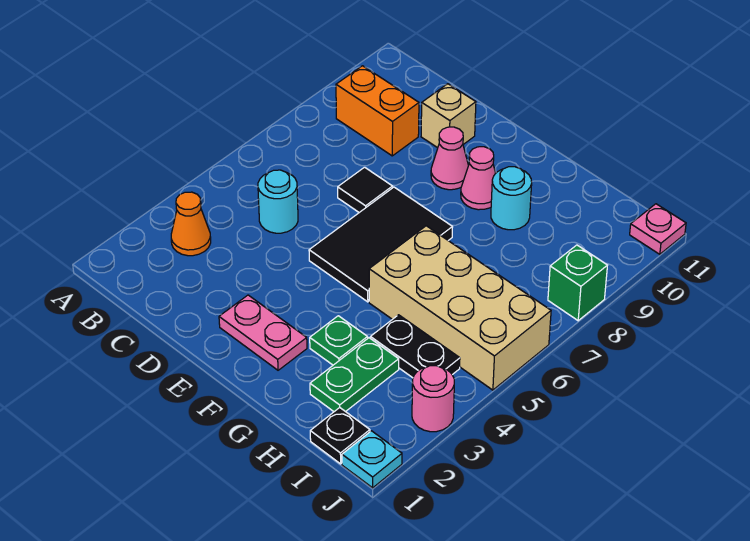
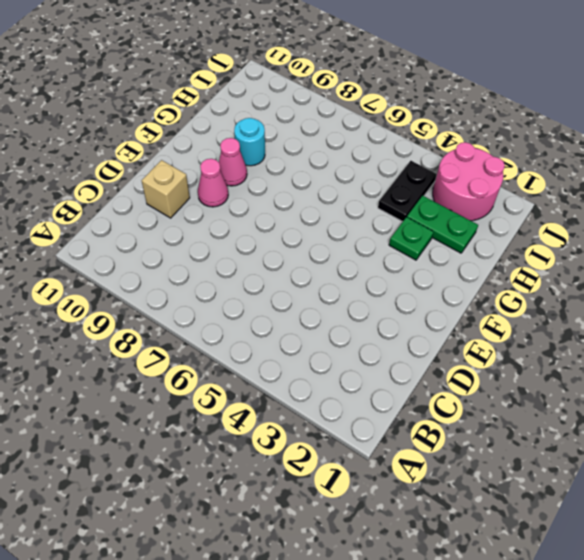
pink 2x2 round brick [433,142,505,221] -> pink 1x1 round brick [412,366,454,432]
none -> orange 1x1 cone [171,192,211,256]
none -> orange 1x2 brick [336,66,419,156]
none -> cyan 1x1 round brick [258,170,298,233]

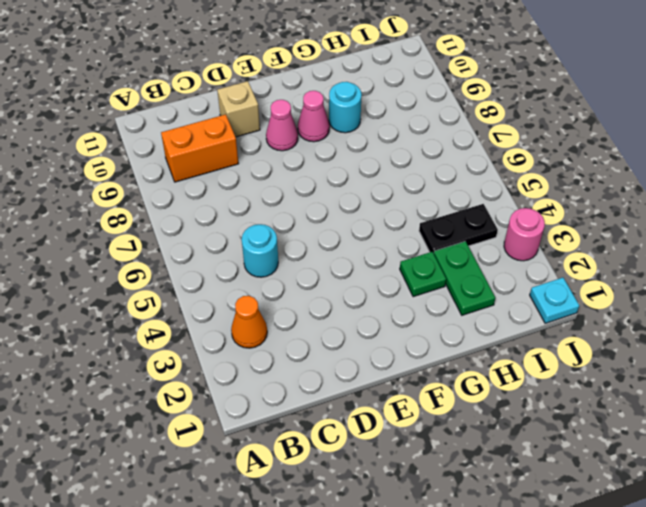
none -> black 1x1 tile [338,167,393,212]
none -> pink 1x2 plate [219,295,307,370]
none -> black 2x3 tile [309,187,452,302]

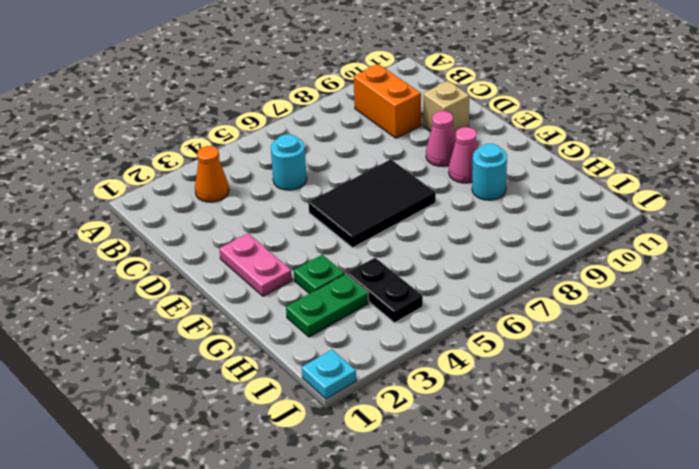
none -> black 1x1 tile [338,167,393,212]
none -> tan 2x4 brick [369,226,551,390]
none -> black 1x1 plate [310,408,370,464]

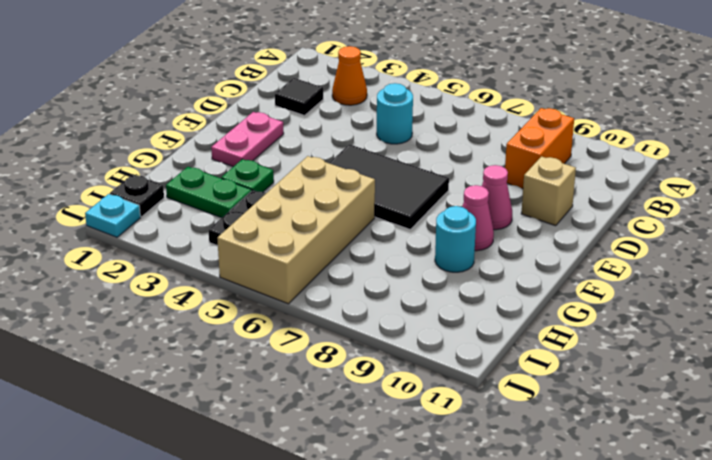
black 1x1 tile [275,78,323,116] -> black 1x1 tile moved to [338,167,393,212]
none -> pink 1x1 round brick [412,366,454,432]
none -> green 1x1 brick [548,245,608,321]
none -> pink 1x1 plate [630,204,686,254]

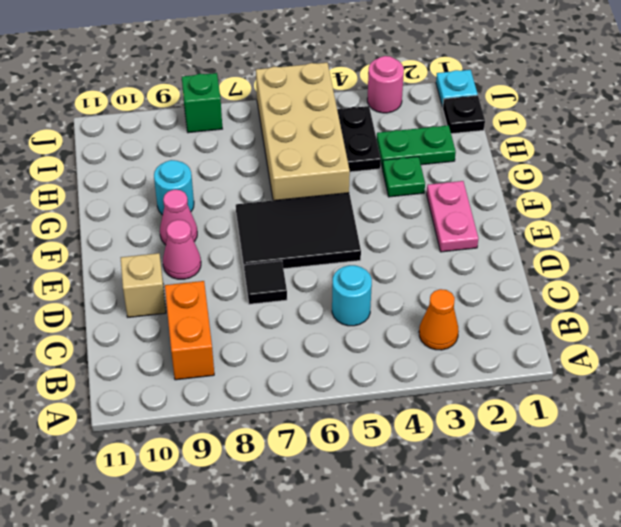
none -> pink 1x1 plate [630,204,686,254]

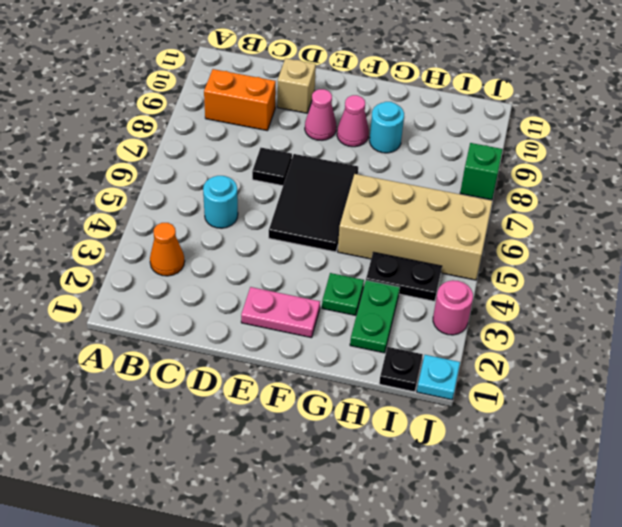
none -> pink 1x1 plate [630,204,686,254]

